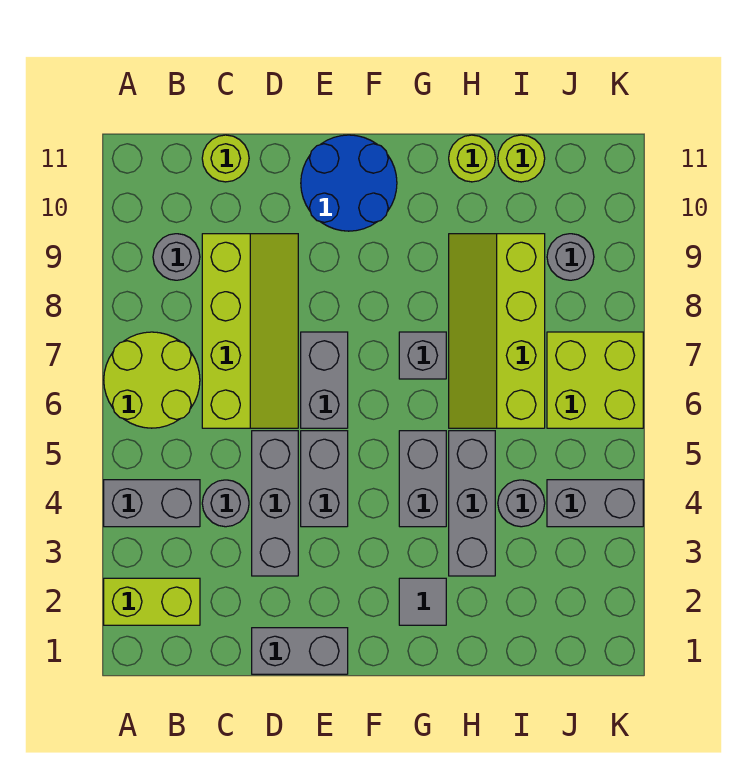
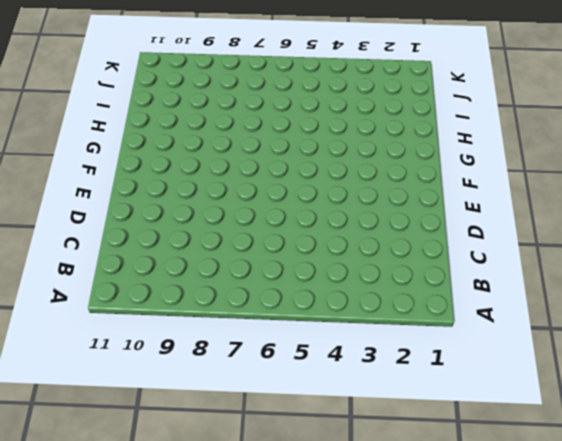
none -> lime 1x2 brick [104,578,200,625]
none -> grey 1x2 brick [104,480,200,527]
none -> lime 2x2 round brick [104,332,200,428]

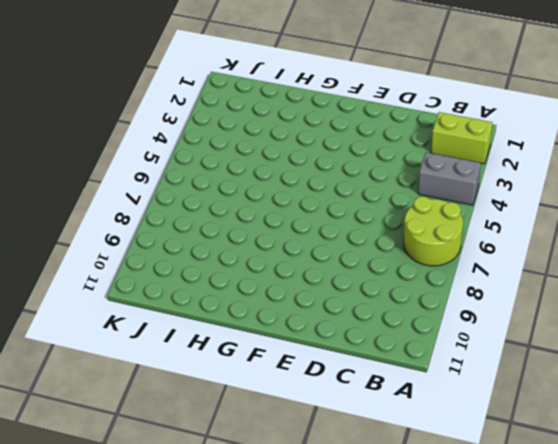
none -> grey 1x1 round brick [153,234,200,280]
none -> grey 1x1 round brick [202,480,249,527]
none -> lime 2x4 slope [202,234,298,428]

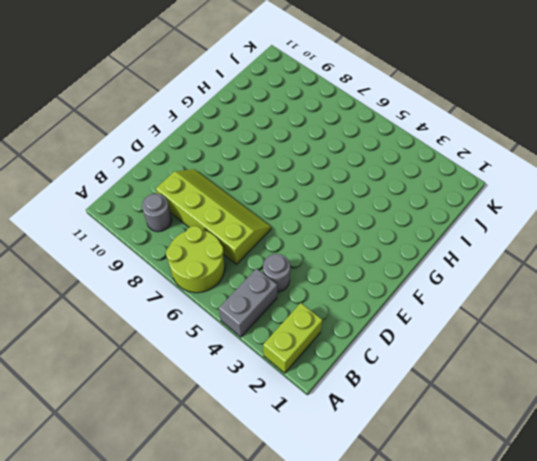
none -> lime 1x1 round brick [202,135,249,182]
none -> grey 1x2 brick [252,628,348,674]
none -> grey 1x3 brick [252,431,298,576]

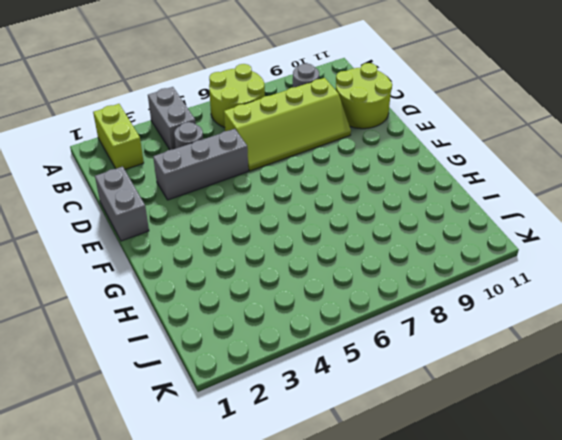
lime 2x2 round brick [336,63,392,129] -> lime 1x1 round brick [202,135,249,182]
none -> grey 1x2 brick [301,431,348,527]
none -> grey 1x2 brick [301,332,348,428]
none -> blue 2x2 round brick [301,135,397,231]

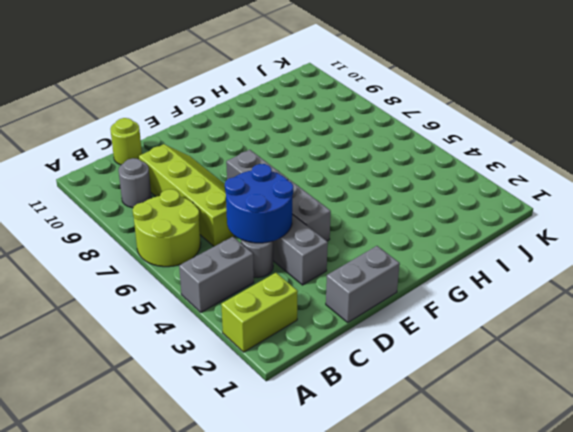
blue 2x2 round brick [225,164,293,243] -> blue 2x2 round brick moved to [301,135,397,231]
none -> grey 1x1 tile [399,578,446,625]
none -> grey 1x2 brick [399,431,446,527]
none -> grey 1x1 brick [399,332,446,379]

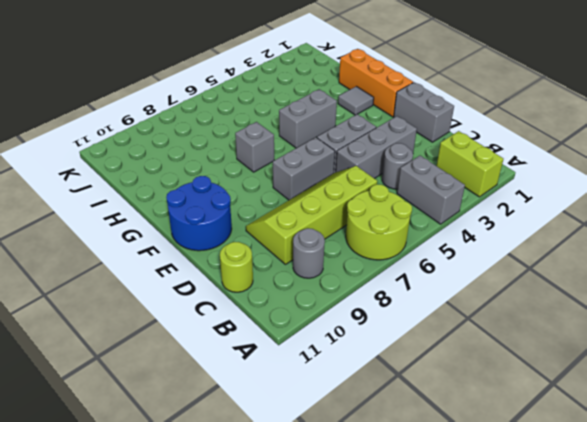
orange 1x3 brick [339,49,413,117] -> none
none -> grey 1x3 brick [449,431,495,576]
none -> lime 2x4 slope [449,234,545,428]
none -> lime 1x1 round brick [449,135,495,182]

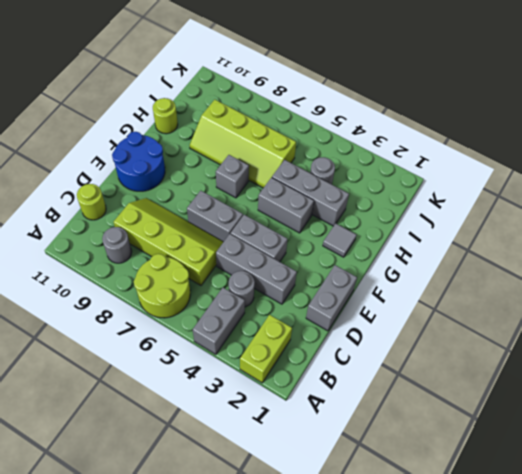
none -> lime 1x1 round brick [498,135,545,182]
none -> grey 1x2 brick [547,480,643,527]
none -> lime 2x2 brick [547,332,643,428]

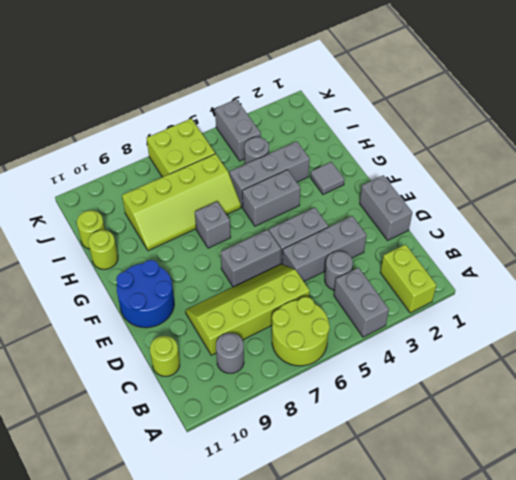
none -> grey 1x1 round brick [547,234,594,280]

